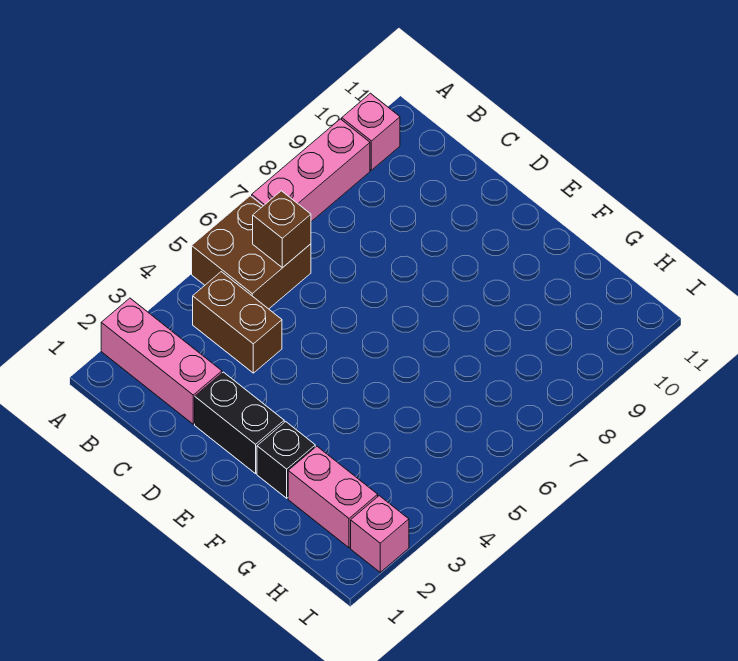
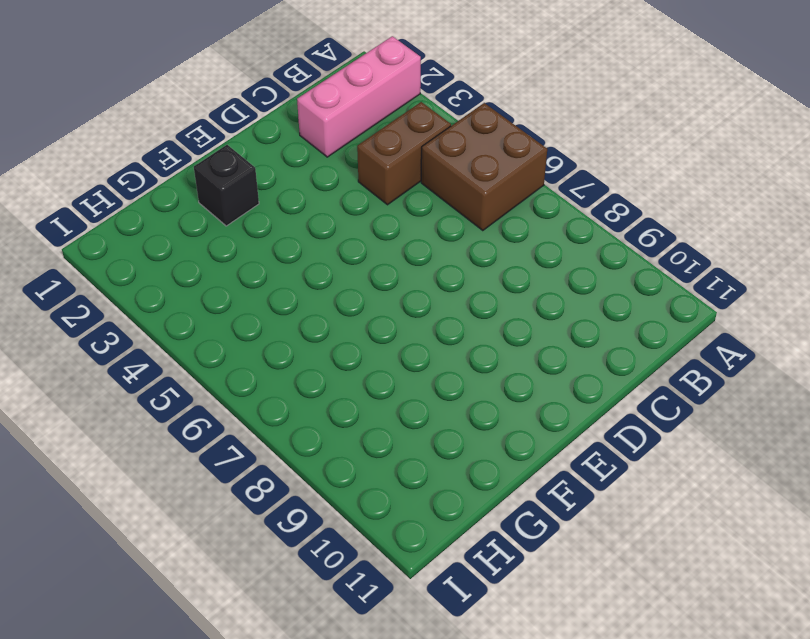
none -> pink 1x3 brick [252,119,370,222]
none -> pink 1x1 brick [342,93,400,170]

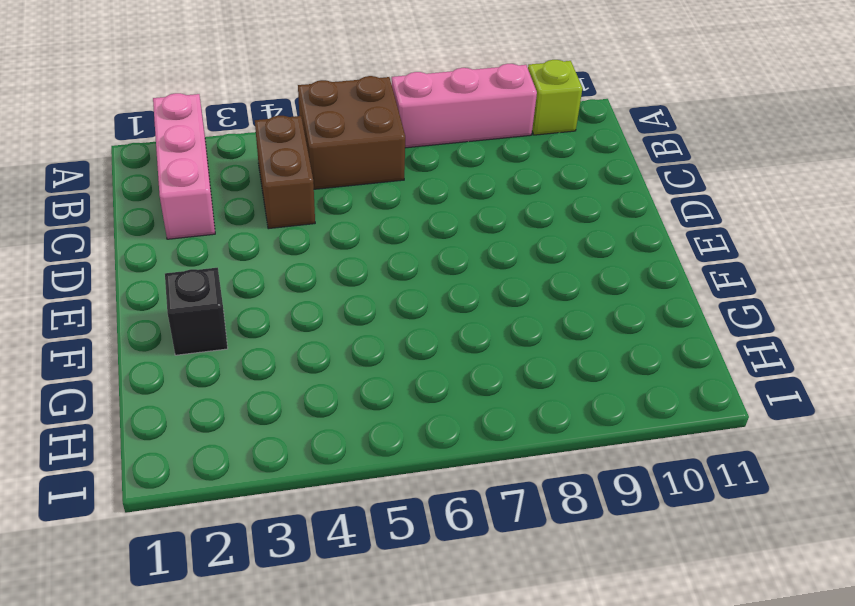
lime 1x1 brick [528,60,583,135] -> pink 1x1 brick [342,93,400,170]
none -> black 1x2 brick [195,372,284,474]
none -> pink 1x2 brick [288,446,378,548]

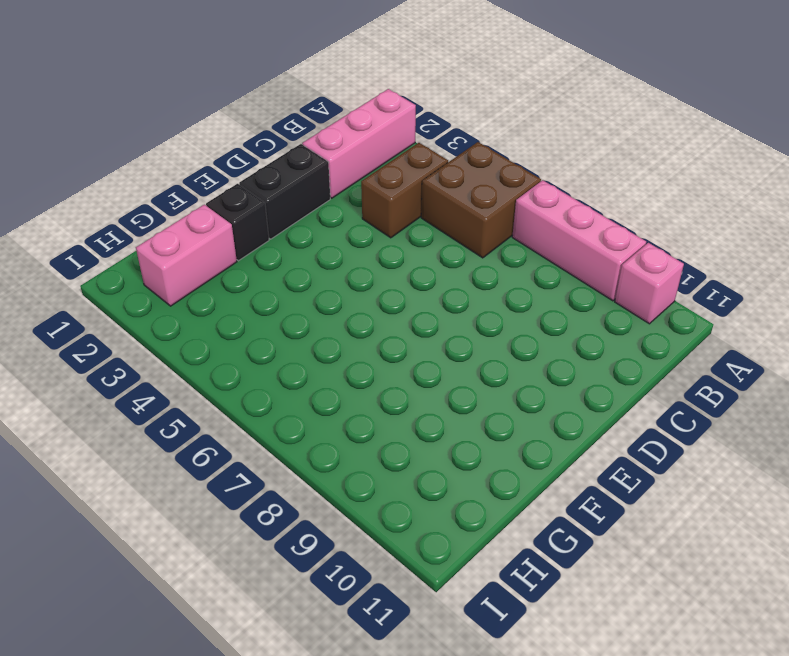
none -> pink 1x1 brick [351,496,409,572]
none -> brown 1x1 brick [253,191,311,268]

